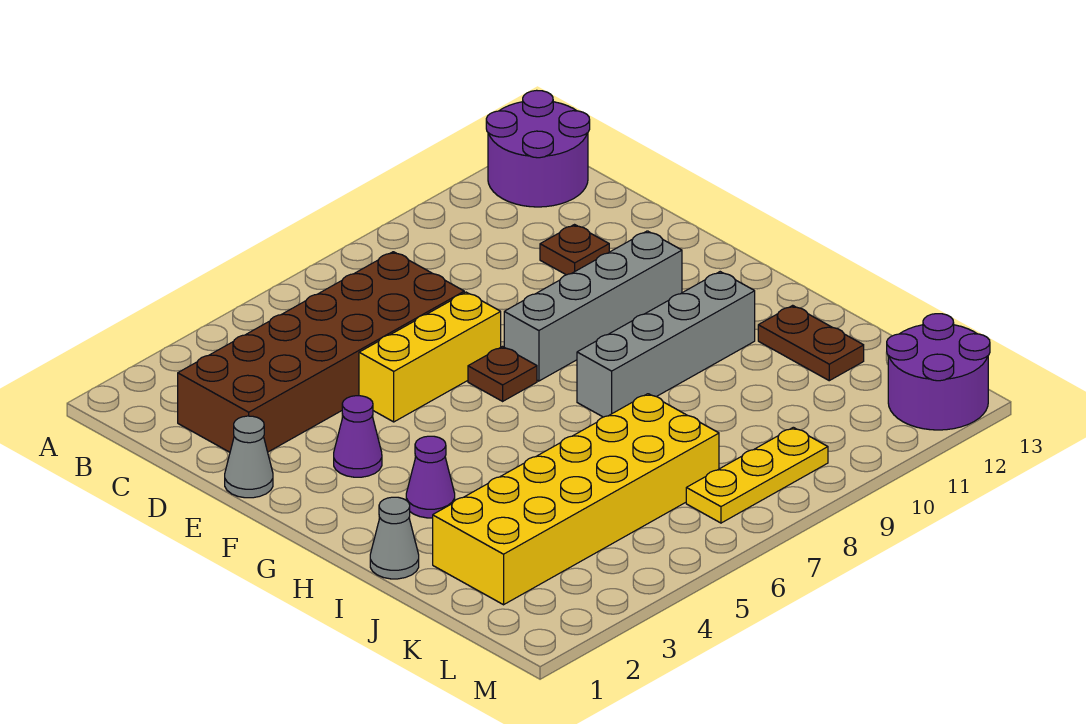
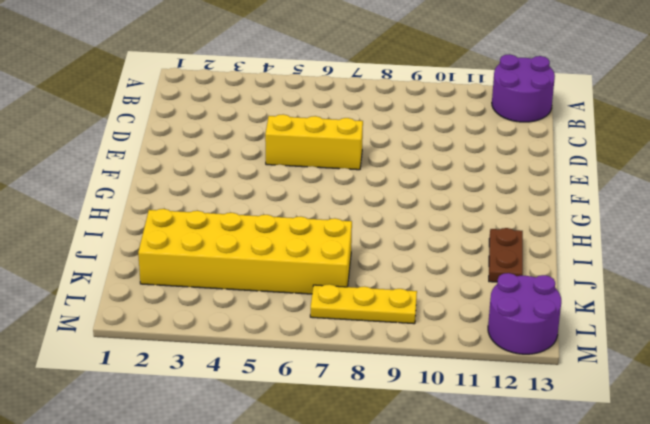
none -> brown 2x6 brick [178,252,464,452]
none -> brown 1x1 plate [540,225,609,275]
none -> grey 1x1 cone [225,416,273,498]

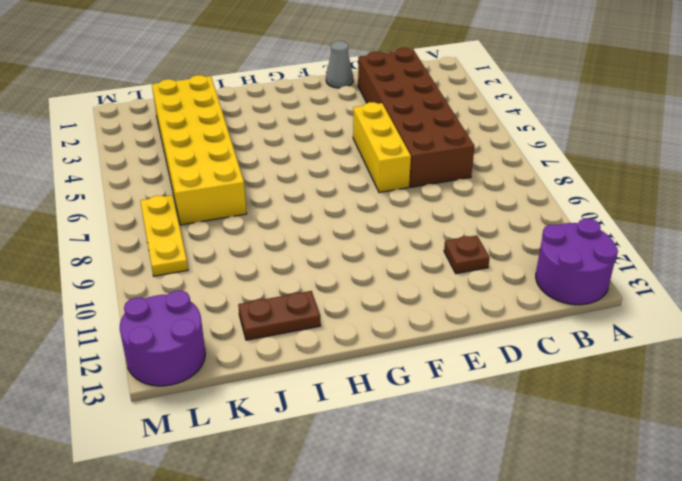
none -> purple 1x1 cone [334,396,382,477]
none -> brown 1x1 plate [468,347,537,401]
none -> grey 1x4 brick [504,231,682,381]

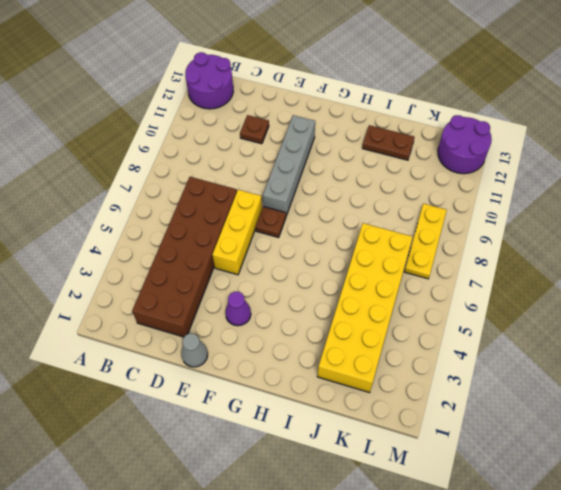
none -> purple 1x1 cone [406,436,455,518]
none -> grey 1x4 brick [577,272,755,417]
none -> grey 1x1 cone [370,497,419,579]

